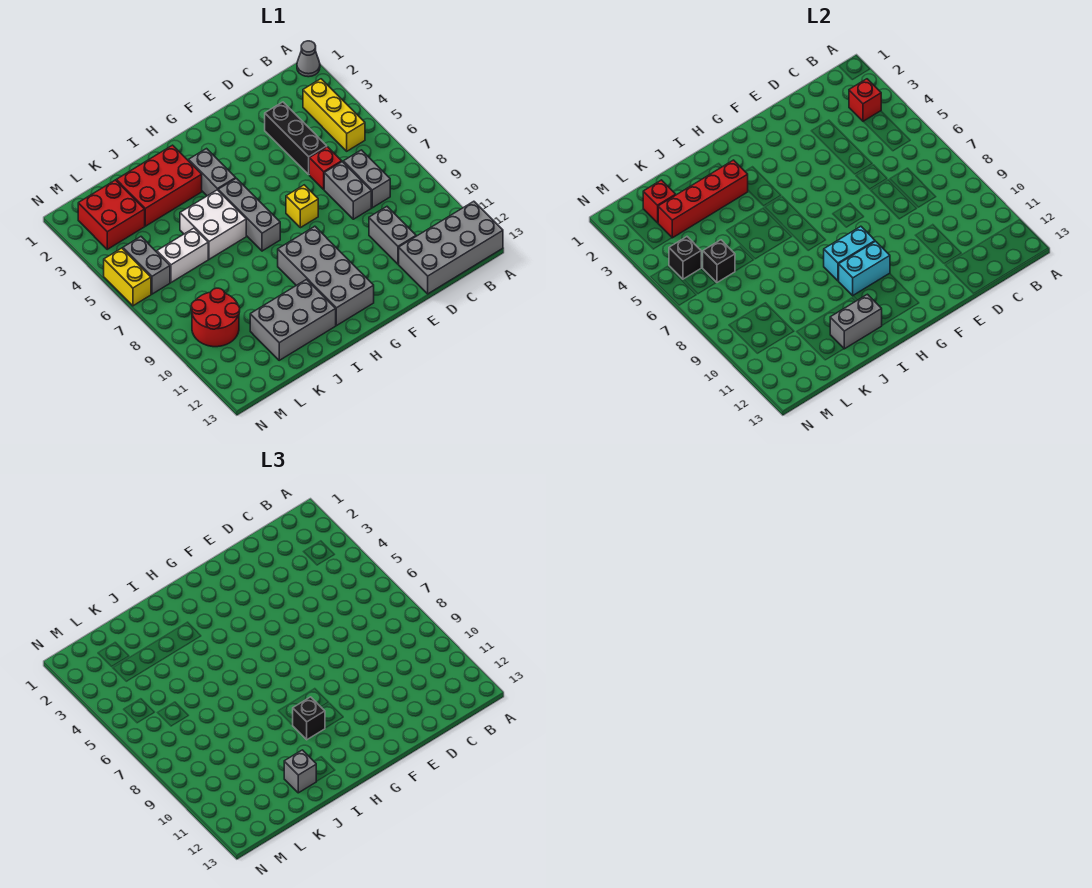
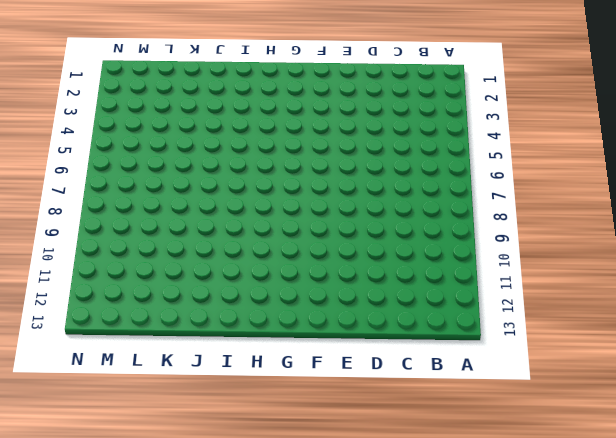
none -> grey 1x1 cone [297,41,320,77]
none -> grey 2x4 brick [399,201,503,294]
none -> yellow 1x3 brick [303,79,365,151]
none -> grey 1x2 brick [343,150,390,208]

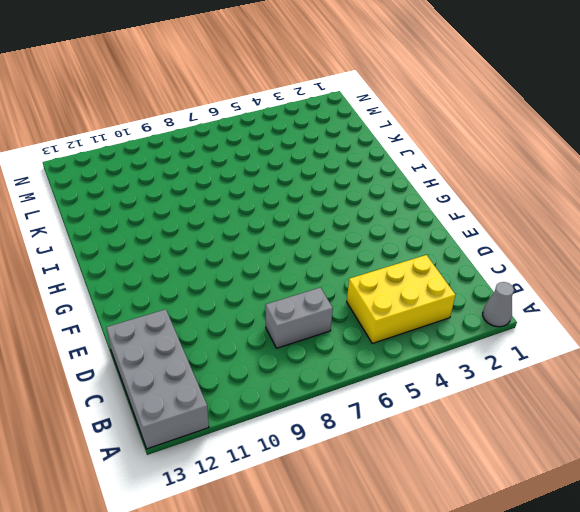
yellow 2x3 brick [347,255,455,343] -> yellow 1x3 brick [303,79,365,151]
none -> black 1x3 brick [265,102,327,174]
none -> red 1x1 brick [309,147,342,189]
none -> grey 1x2 brick [324,162,371,219]
none -> grey 1x2 brick [369,207,416,264]

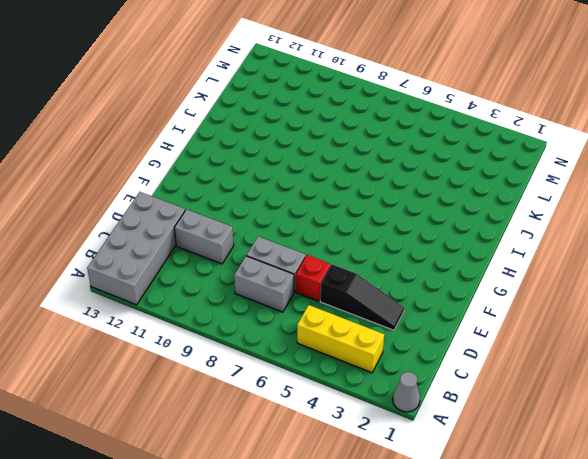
black 1x3 slope [320,264,405,330] -> black 1x3 brick [265,102,327,174]
none -> yellow 1x1 brick [286,185,318,228]
none -> grey 2x4 brick [278,226,374,326]
none -> grey 1x2 brick [188,149,236,196]
none -> grey 1x3 brick [218,178,280,251]

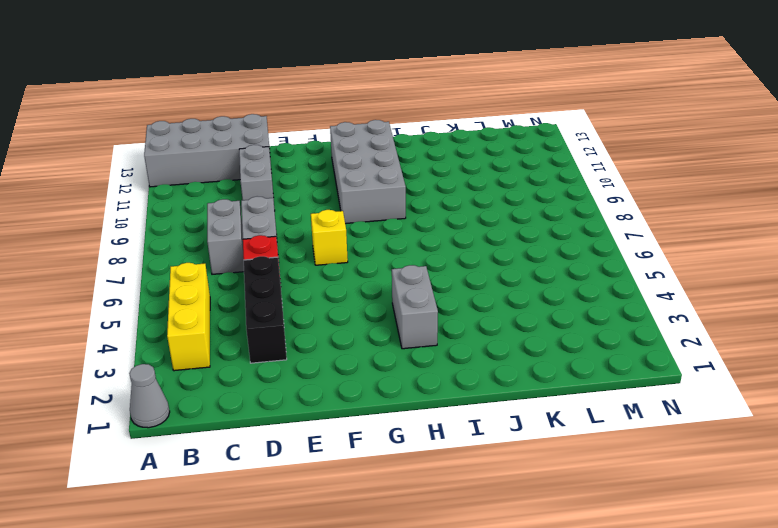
none -> grey 1x3 brick [218,178,280,251]
none -> red 2x3 brick [116,145,202,226]
none -> white 2x2 brick [180,190,246,259]
none -> grey 2x3 brick [250,280,336,360]

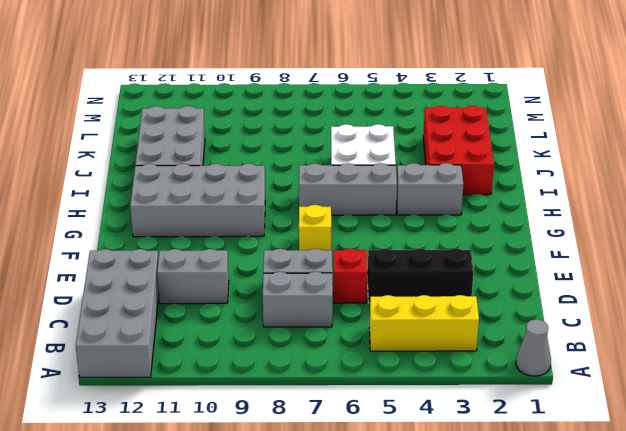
none -> white 1x2 brick [157,228,208,282]
none -> red 2x2 brick [78,180,145,249]
none -> red 2x2 round brick [191,288,240,347]
none -> grey 1x2 brick [123,237,170,294]

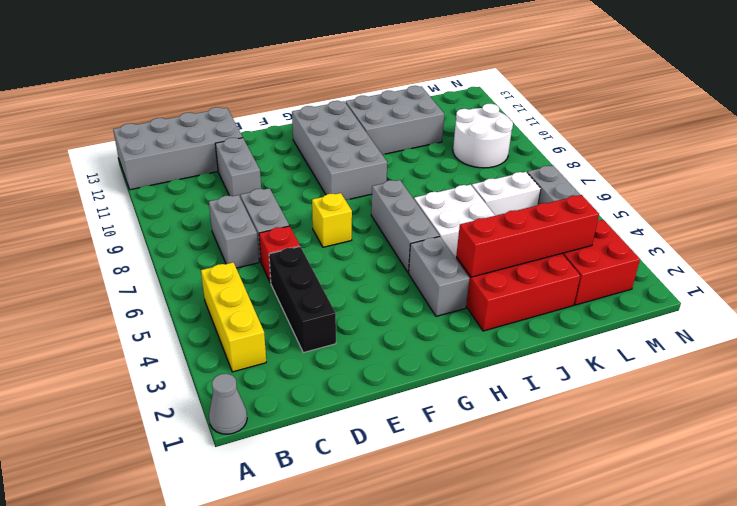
white 2x2 round brick [453,104,513,168] -> red 2x2 round brick [191,288,240,347]
none -> yellow 1x2 brick [104,248,151,306]
none -> red 1x1 brick [849,79,881,121]
none -> cyan 1x2 brick [824,226,875,281]
none -> cyan 1x2 brick [839,241,890,296]

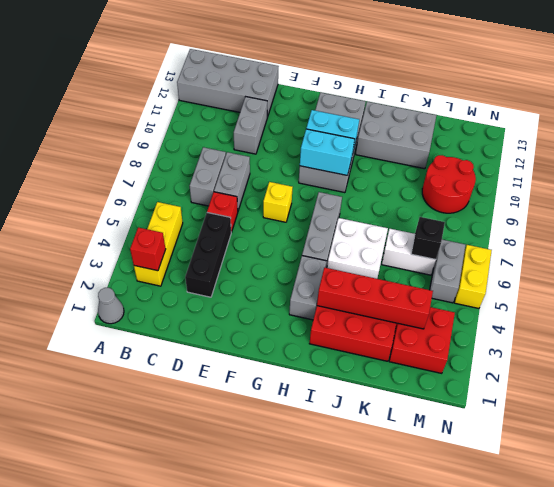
none -> grey 1x2 brick [830,294,882,349]
none -> red 1x1 brick [643,180,676,223]
none -> black 1x1 brick [669,237,701,279]
none -> black 1x1 brick [293,697,325,740]

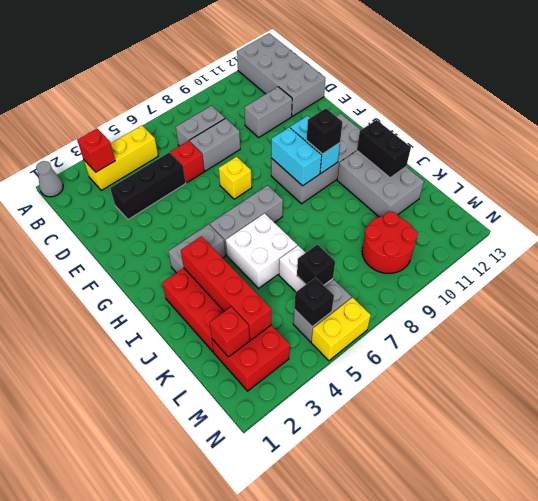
black 1x2 brick [357,120,411,178] -> grey 1x2 brick [830,294,882,349]
none -> grey 1x1 brick [284,750,316,793]

